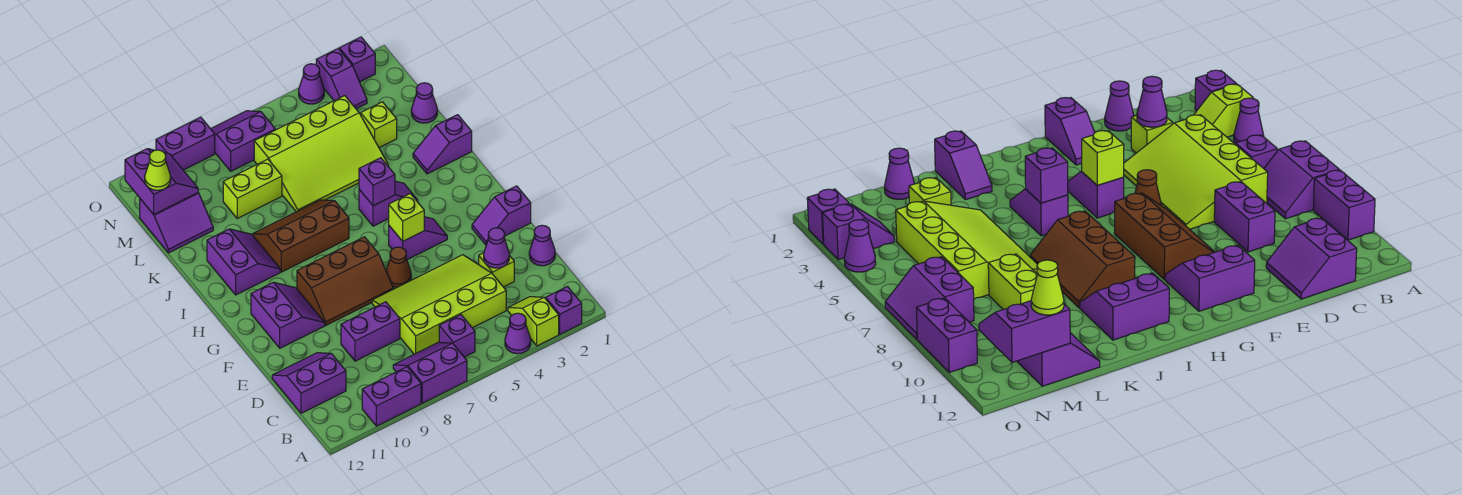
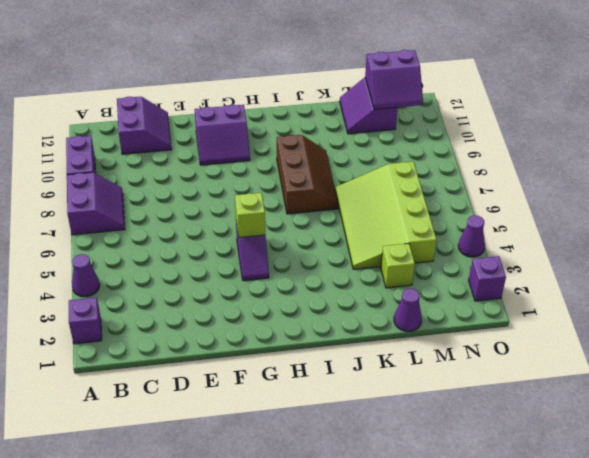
none -> lime 1x2 slope [508,297,559,346]
none -> purple 1x1 brick [439,315,475,357]
none -> lime 3x4 slope [372,255,506,354]
none -> purple 1x1 cone [529,225,555,266]

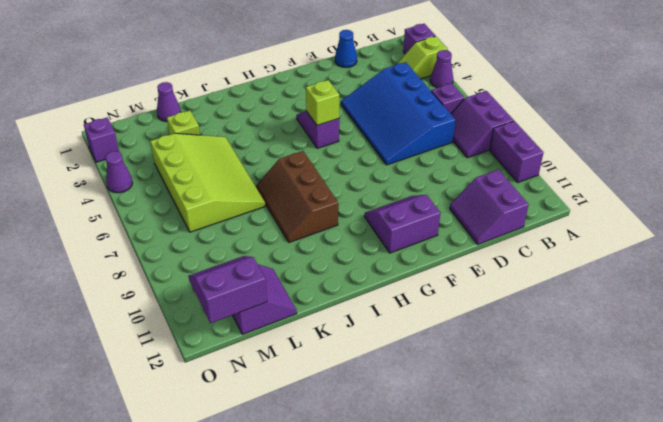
blue 3x4 slope [341,62,455,165] -> lime 3x4 slope [372,255,506,354]
blue 1x1 cone [335,30,357,68] -> purple 1x1 cone [529,225,555,266]
none -> lime 1x1 brick [479,253,514,287]
none -> purple 1x2 brick [341,302,400,361]
none -> purple 1x2 slope [472,186,531,245]
none -> brown 1x1 cone [386,247,411,287]

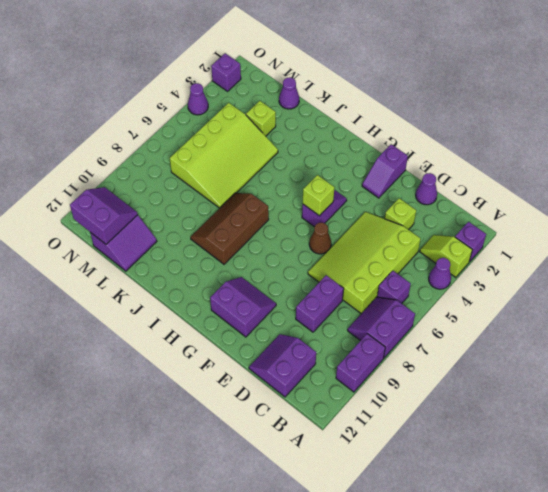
none -> brown 2x3 slope [297,237,393,325]
none -> purple 1x2 slope [359,181,418,226]
none -> purple 2x2 slope [207,229,280,295]
none -> purple 1x2 slope [413,115,472,174]

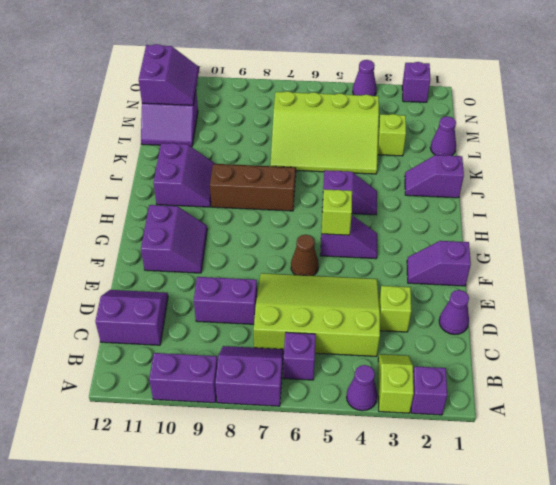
none -> brown 2x3 slope [297,237,393,325]
none -> lime 1x2 brick [223,159,282,218]
none -> purple 1x2 slope [316,49,367,109]
none -> purple 2x2 slope [211,111,275,171]

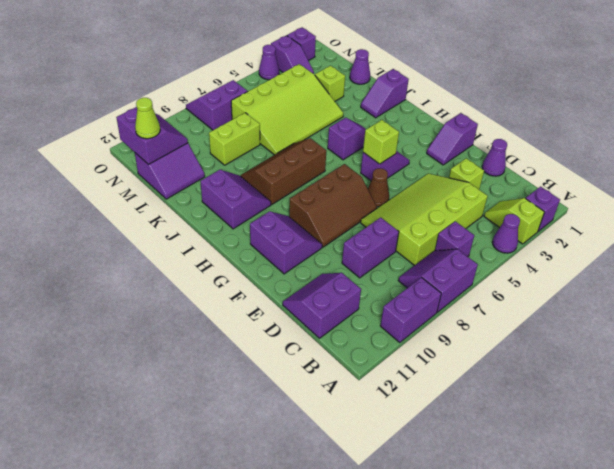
none -> purple 1x2 brick [156,117,215,170]
none -> purple 1x1 cone [484,228,509,268]
none -> purple 1x1 brick [359,158,395,206]

